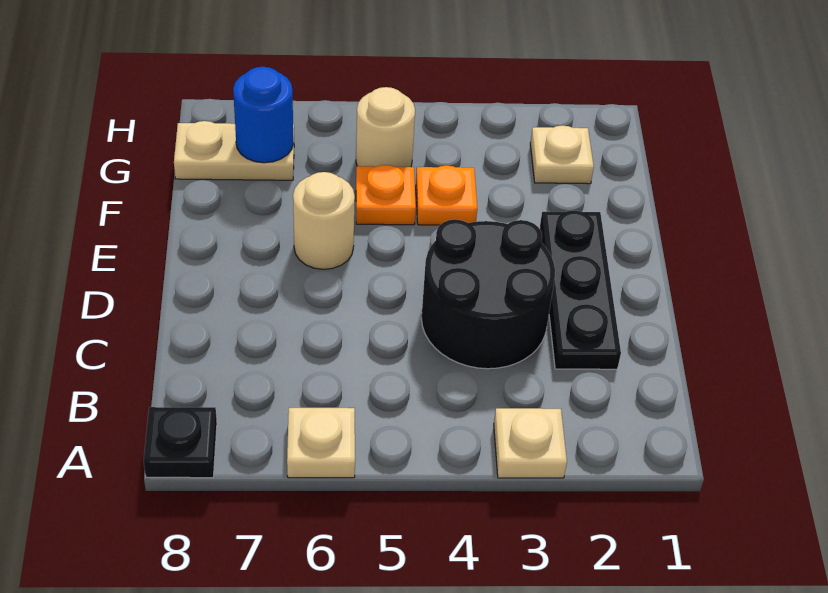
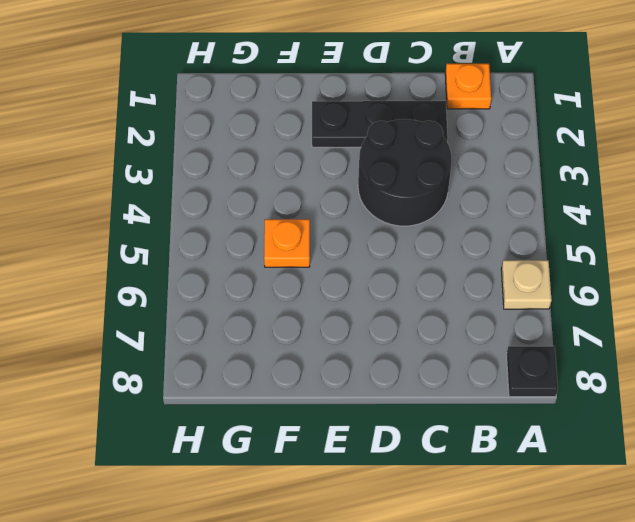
orange 1x1 plate [445,64,491,109] -> orange 1x1 plate moved to [416,166,477,225]
none -> tan 1x1 plate [494,408,567,478]
none -> tan 1x1 round brick [293,172,355,269]
none -> tan 1x1 plate [530,125,594,184]

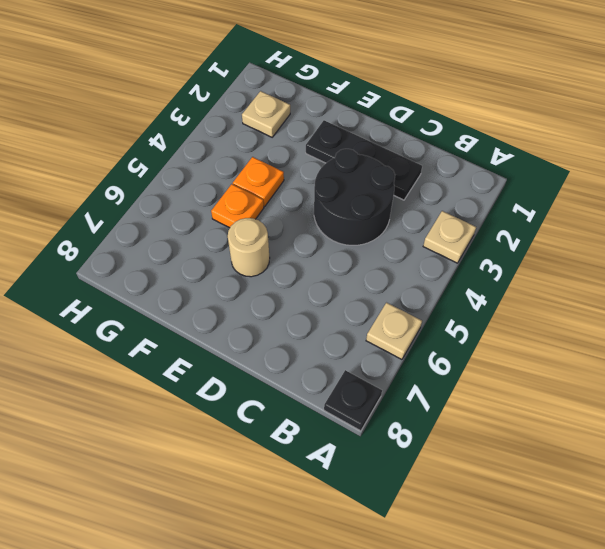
none -> tan 1x1 round brick [356,87,415,167]
none -> tan 1x2 plate [174,121,294,180]
none -> blue 1x1 round brick [233,67,293,163]

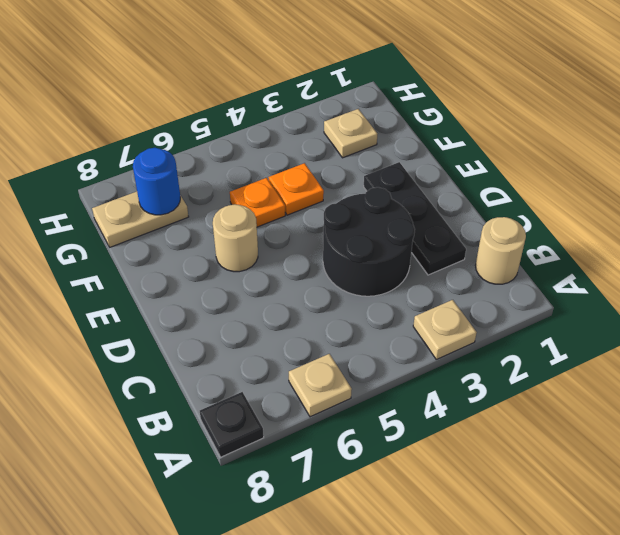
tan 1x1 round brick [476,217,526,284] -> tan 1x1 round brick moved to [356,87,415,167]

